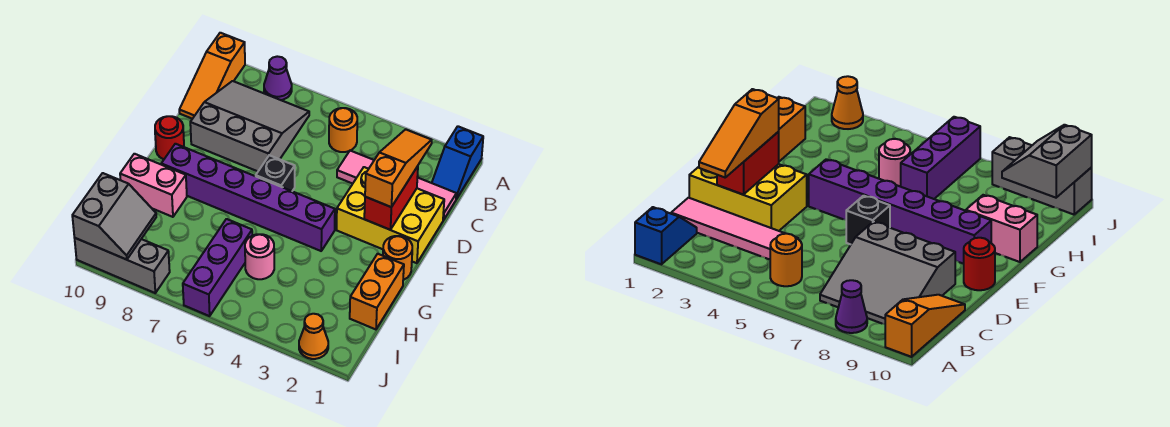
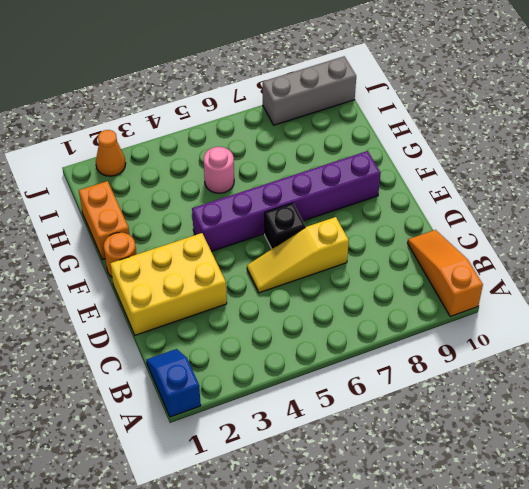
yellow 1x3 slope [247,217,349,293] -> grey 3x3 slope [190,81,309,171]
none -> purple 1x1 cone [264,56,292,100]
none -> orange 1x1 round brick [329,108,357,152]
none -> pink 1x4 tile [337,150,456,220]

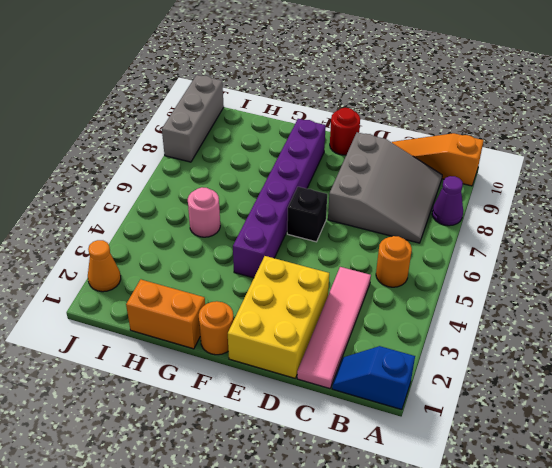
none -> pink 1x2 brick [120,154,187,217]
none -> purple 1x3 brick [183,219,252,316]
none -> red 1x2 brick [364,166,418,230]

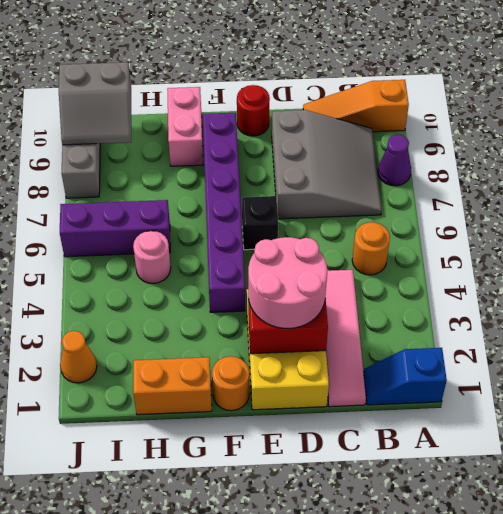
pink 2x2 round brick [248,237,327,329] -> orange 1x3 slope [365,129,432,207]

